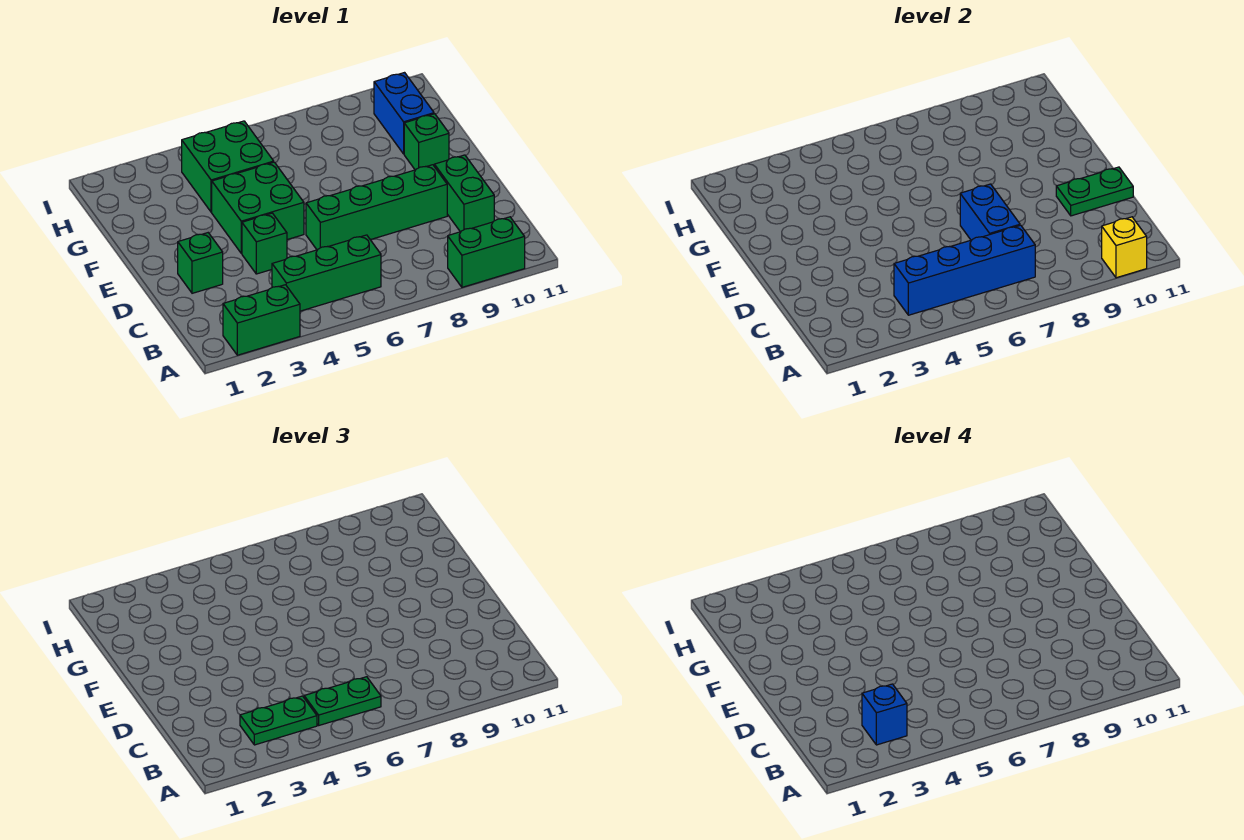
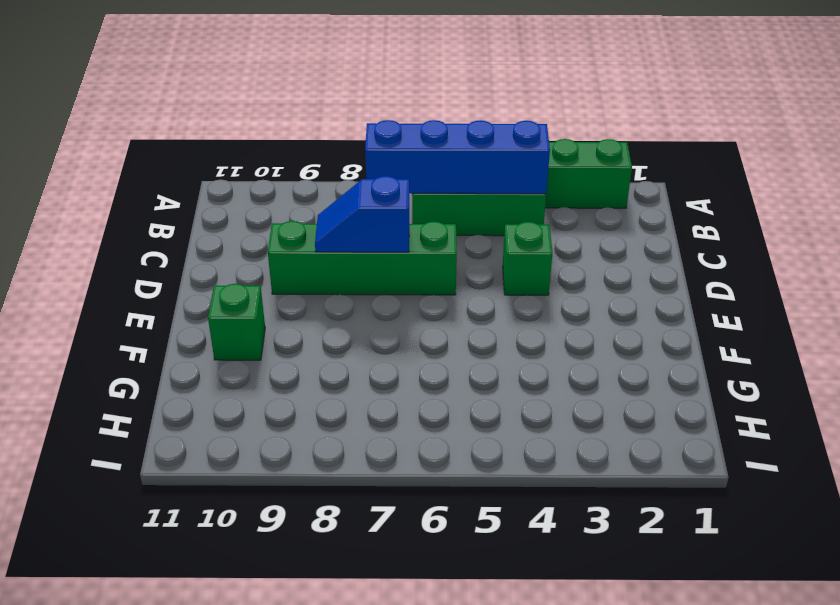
blue 1x2 slope [315,176,409,252] -> blue 1x2 brick [960,184,1020,240]
none -> green 1x2 brick [448,217,525,287]
none -> green 1x2 brick [434,155,494,232]
none -> green 1x1 brick [178,233,223,293]

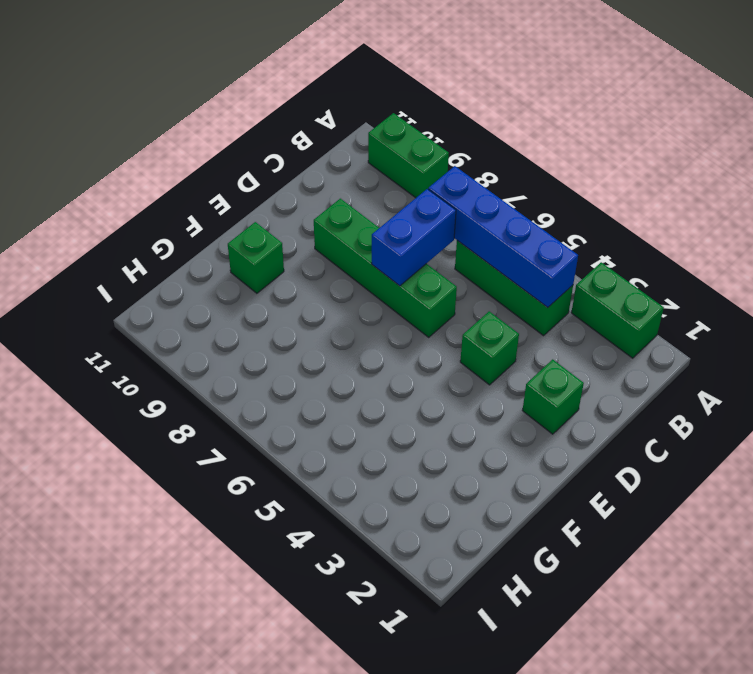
none -> green 1x2 brick [434,155,494,232]
none -> green 2x2 brick [212,162,304,253]
none -> green 2x2 brick [181,121,274,212]

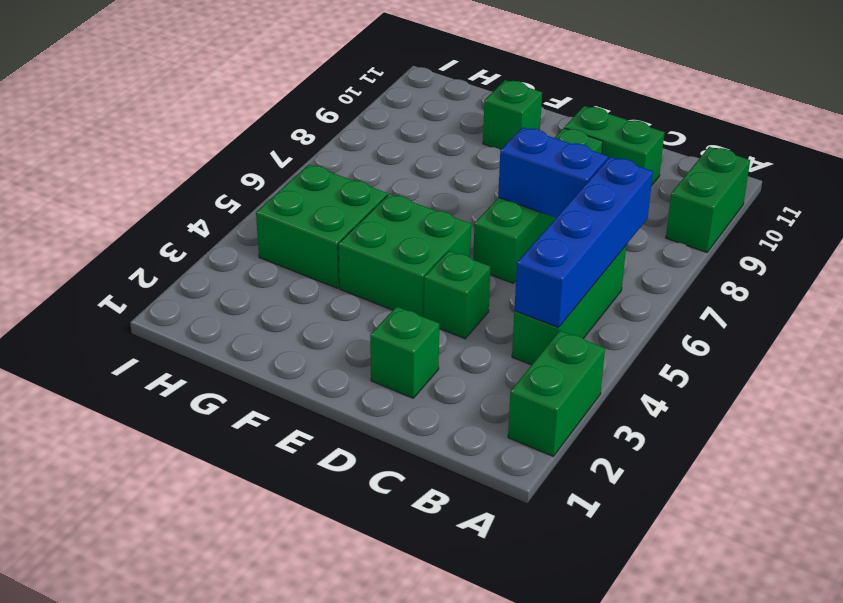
none -> blue 1x2 brick [374,73,434,154]
none -> yellow 1x1 brick [1102,217,1147,278]
none -> green 1x2 plate [1056,167,1133,216]

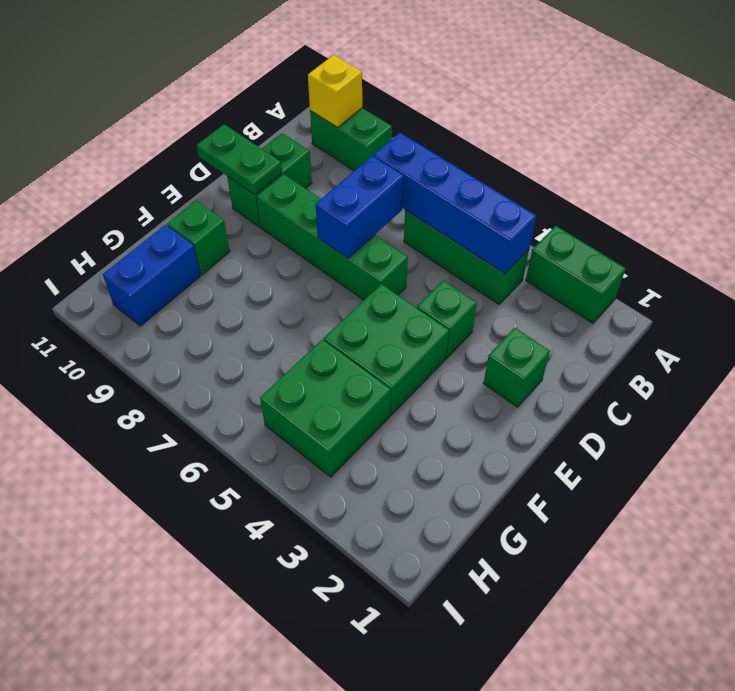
none -> green 1x2 plate [240,696,317,745]
none -> green 1x2 plate [304,677,381,725]
none -> blue 1x1 brick [862,684,907,745]

